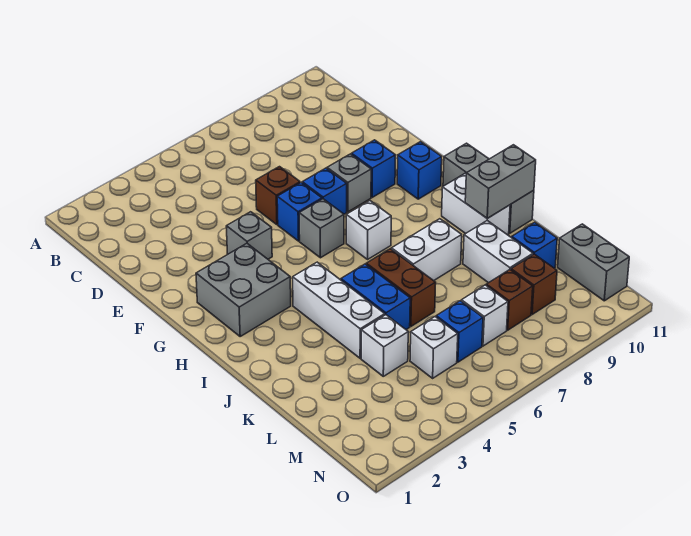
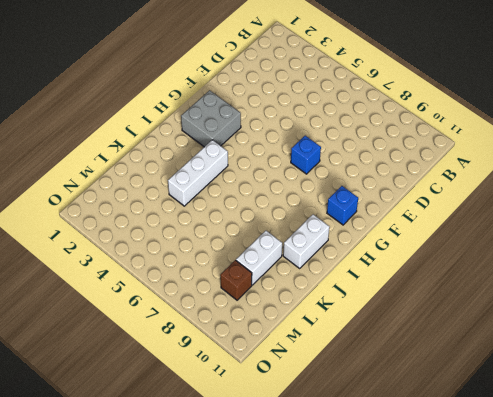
none -> brown 1x1 brick [256,167,300,225]
none -> grey 1x1 brick [226,212,272,259]
none -> blue 1x1 brick [277,183,322,241]

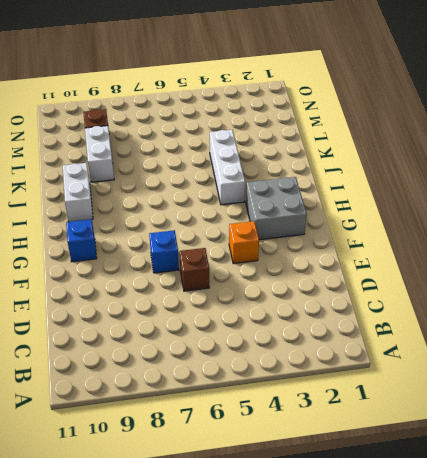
orange 1x1 brick [229,221,259,264] -> grey 1x1 brick [226,212,272,259]
none -> blue 1x1 brick [277,183,322,241]
none -> grey 1x1 brick [327,154,371,212]
none -> blue 1x1 brick [352,140,395,197]

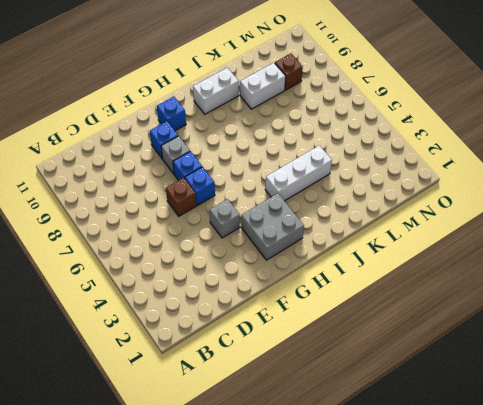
none -> grey 1x1 brick [299,199,344,258]
none -> white 1x1 brick [346,201,391,259]
none -> grey 1x3 brick [443,143,534,233]

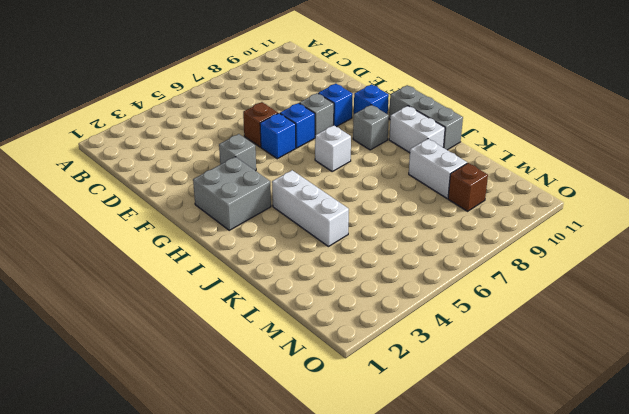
grey 1x1 brick [353,105,389,150] -> grey 1x1 brick moved to [299,199,344,258]
none -> blue 1x2 brick [341,264,410,329]
none -> brown 1x2 brick [366,249,436,326]
none -> white 1x2 brick [392,219,462,281]

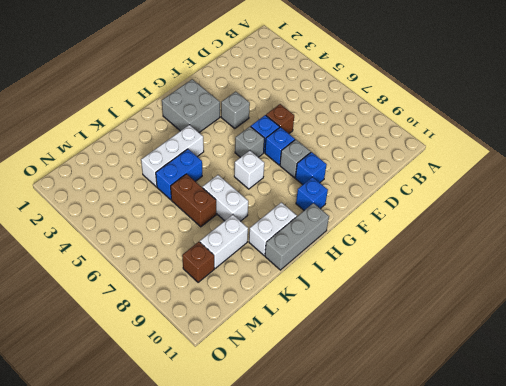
brown 1x2 brick [171,174,216,227] -> brown 1x2 brick turned to [366,249,436,326]
none -> white 1x1 brick [361,315,408,376]
none -> blue 1x1 brick [512,222,557,268]
none -> white 1x1 brick [410,317,458,378]

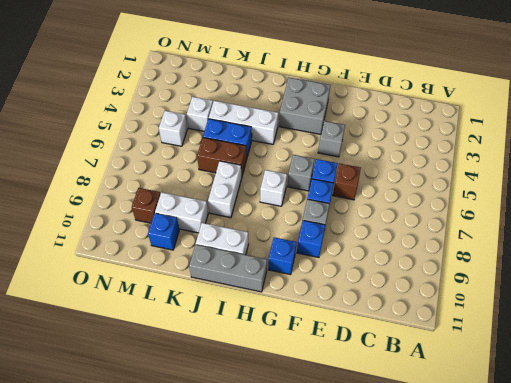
none -> blue 1x1 brick [436,301,483,362]
none -> white 1x1 brick [462,285,508,346]
none -> brown 1x1 brick [486,270,533,330]

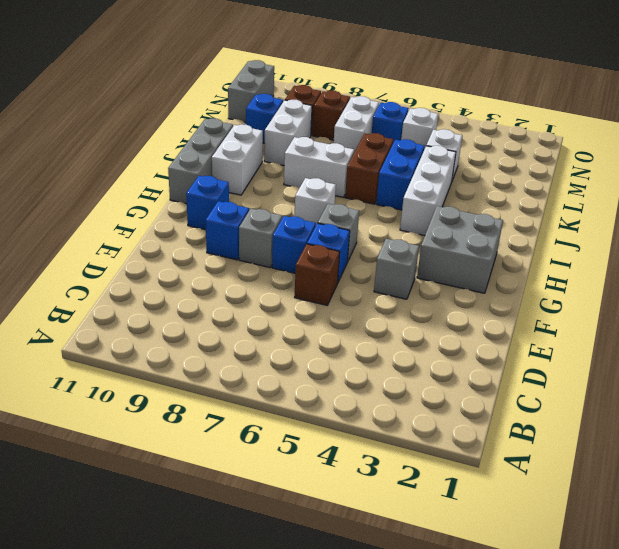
white 1x2 brick [334,96,379,152] -> white 1x1 brick [462,285,508,346]
none -> grey 1x2 brick [465,145,536,218]

